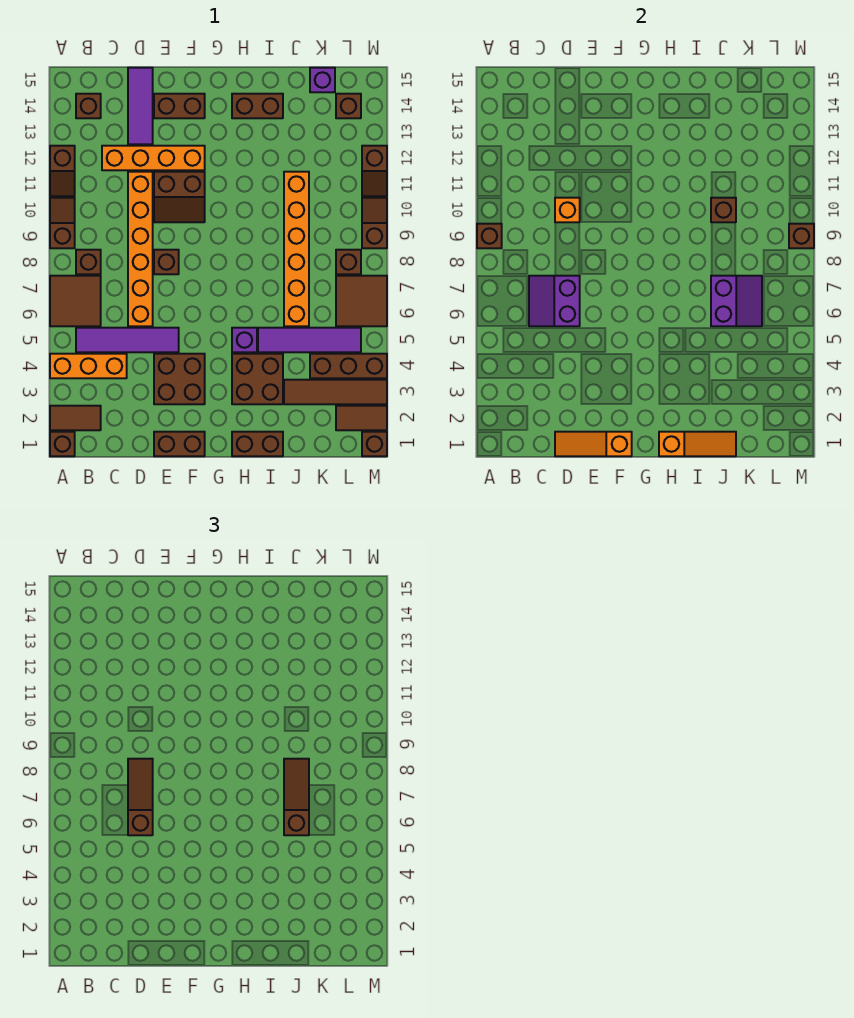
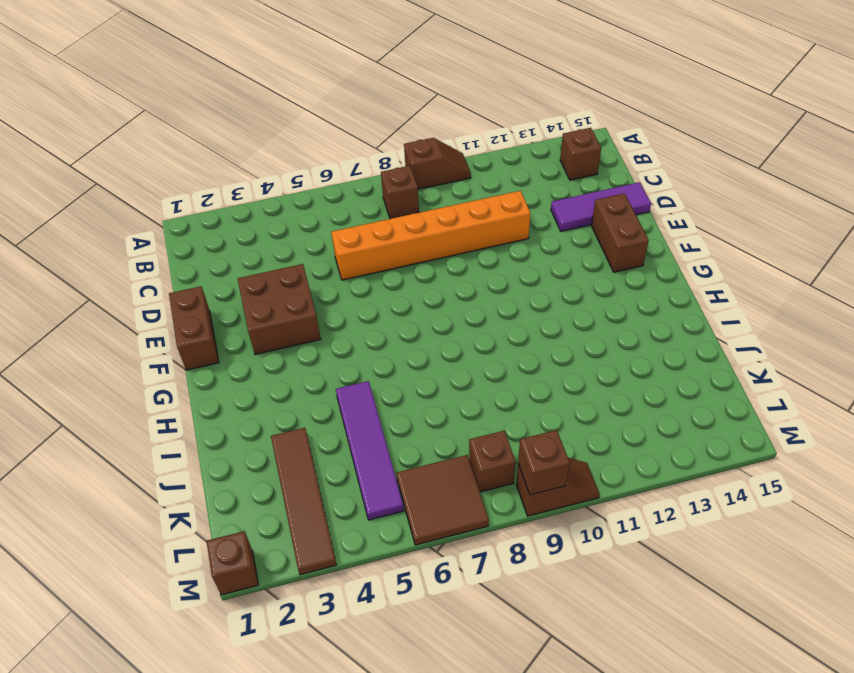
none -> brown 1x1 brick [50,432,75,456]
none -> brown 1x2 tile [50,406,101,430]
none -> orange 1x3 brick [50,354,127,378]
none -> brown 2x2 tile [50,276,101,326]

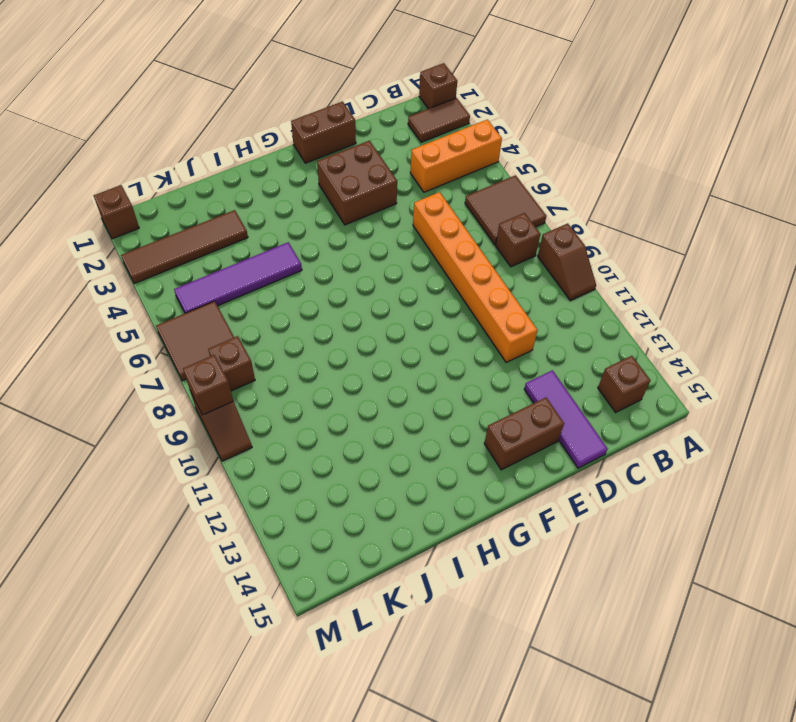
none -> brown 1x2 slope [50,146,75,196]
none -> purple 1x4 tile [76,328,179,352]
none -> orange 1x4 brick [102,146,205,170]
none -> brown 1x1 brick [154,250,179,274]

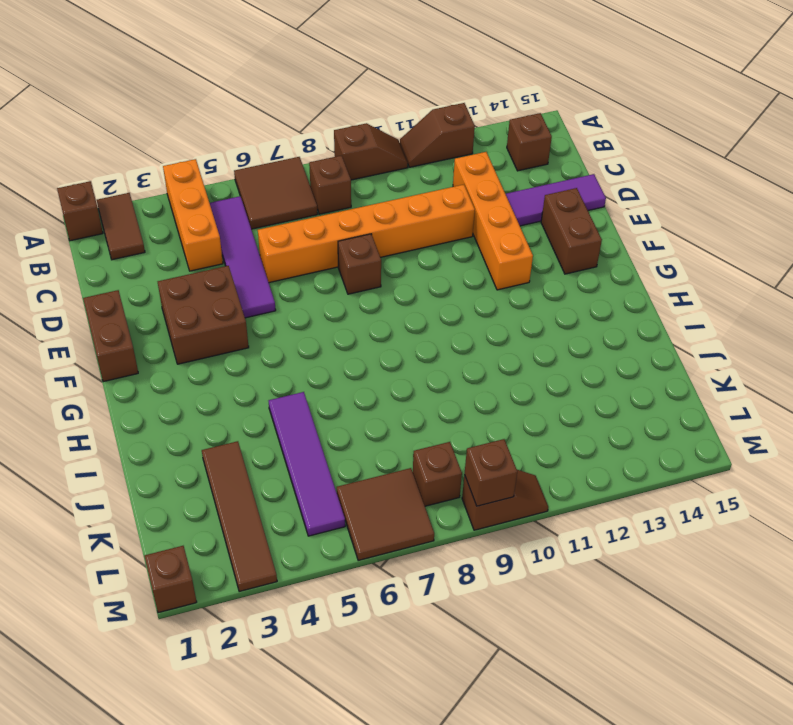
none -> brown 2x2 slope [154,172,205,222]
none -> brown 1x2 brick [232,432,283,456]
none -> brown 2x2 brick [232,354,283,404]
none -> purple 1x1 brick [232,328,257,352]

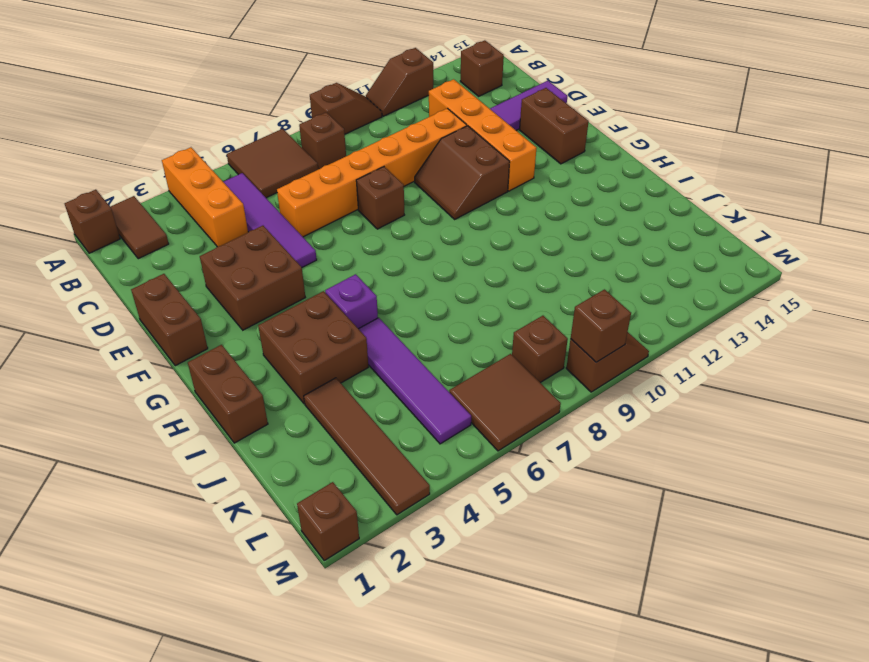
none -> brown 1x2 brick [232,94,283,118]
none -> orange 1x6 brick [284,172,309,326]
none -> brown 1x3 brick [310,354,387,378]
none -> purple 1x1 brick [310,68,335,92]

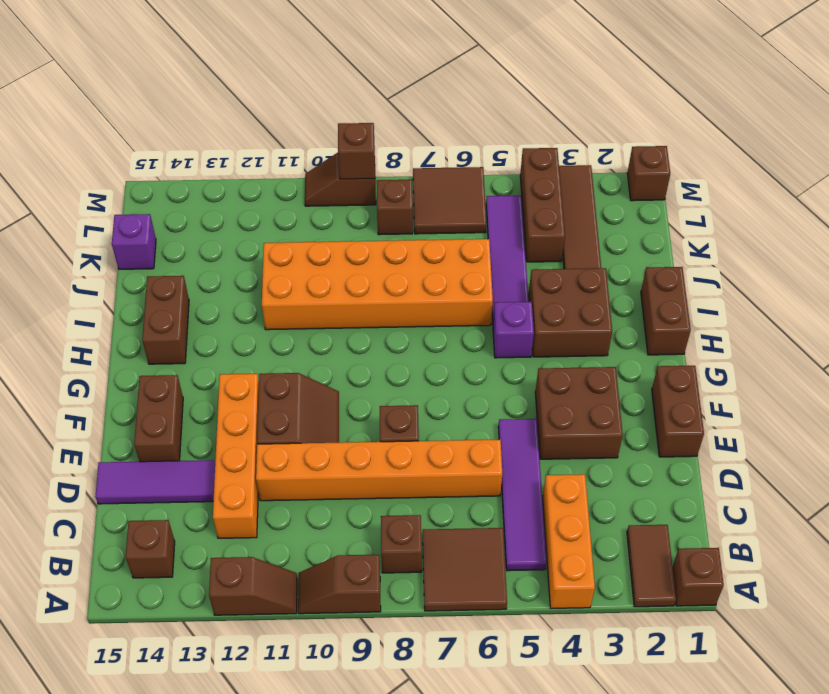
orange 2x6 brick [262,239,493,330] -> orange 1x6 brick [284,172,309,326]
none -> brown 1x2 tile [336,406,387,430]
none -> brown 1x1 brick [336,94,361,118]
none -> brown 1x2 slope [362,146,387,196]
none -> brown 1x1 brick [477,224,502,248]

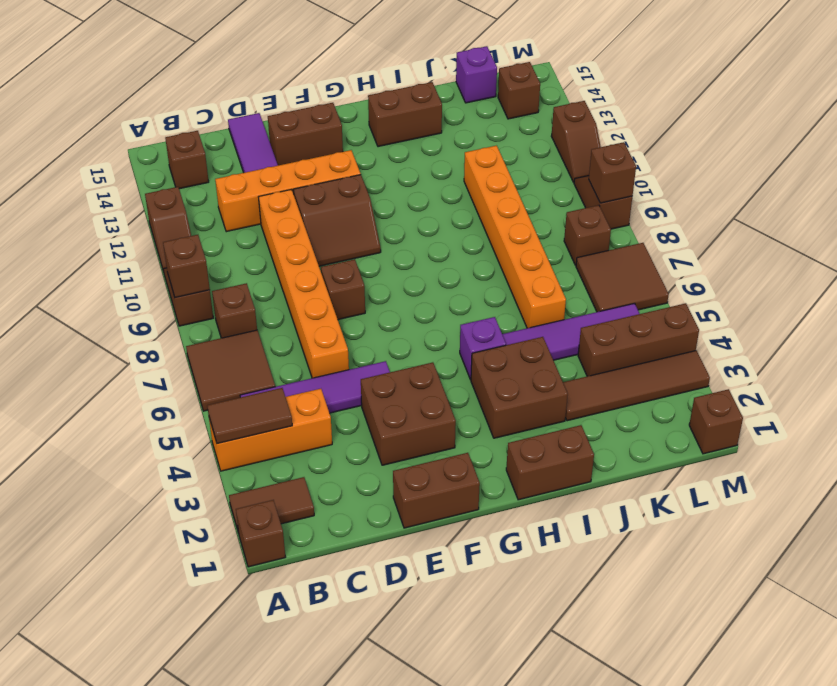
brown 1x2 tile [207,388,292,444] -> brown 1x2 tile moved to [336,406,387,430]
none -> purple 2x2 slope [529,276,580,326]
none -> orange 1x3 slope [555,432,632,456]
none -> orange 1x1 brick [555,198,580,222]
none -> orange 1x3 slope [659,432,736,456]

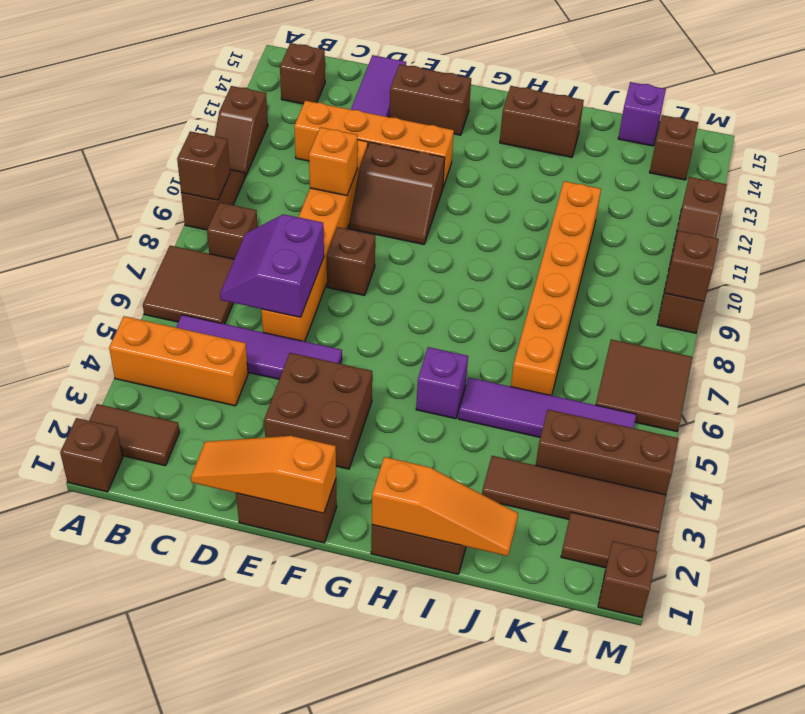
none -> brown 2x2 brick [232,354,283,404]
none -> brown 1x1 brick [336,250,361,274]
none -> purple 2x2 slope [711,276,762,326]
none -> brown 1x1 brick [711,198,736,222]

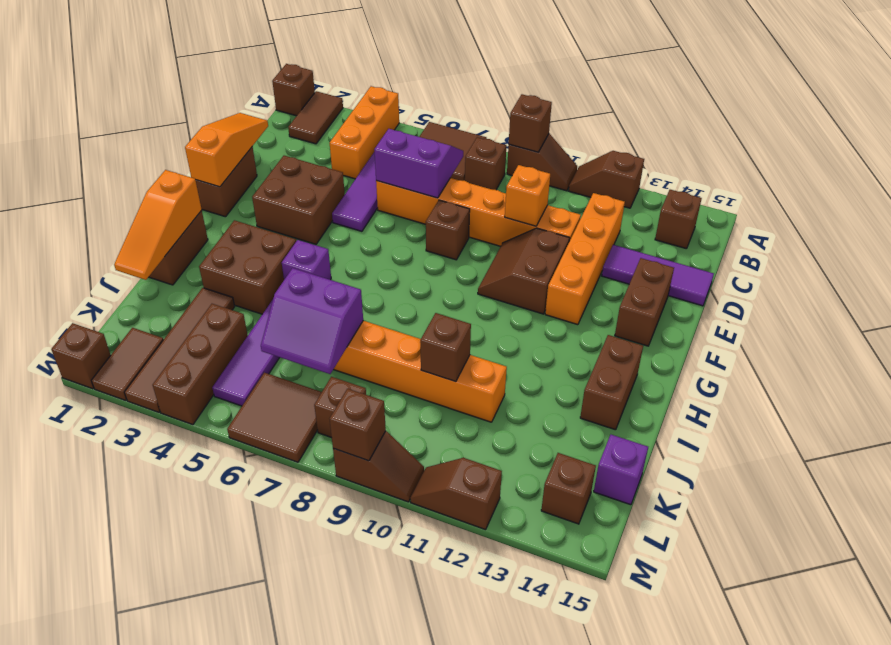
none -> brown 1x3 slope [128,759,153,835]
none -> brown 1x3 slope [284,759,309,835]

